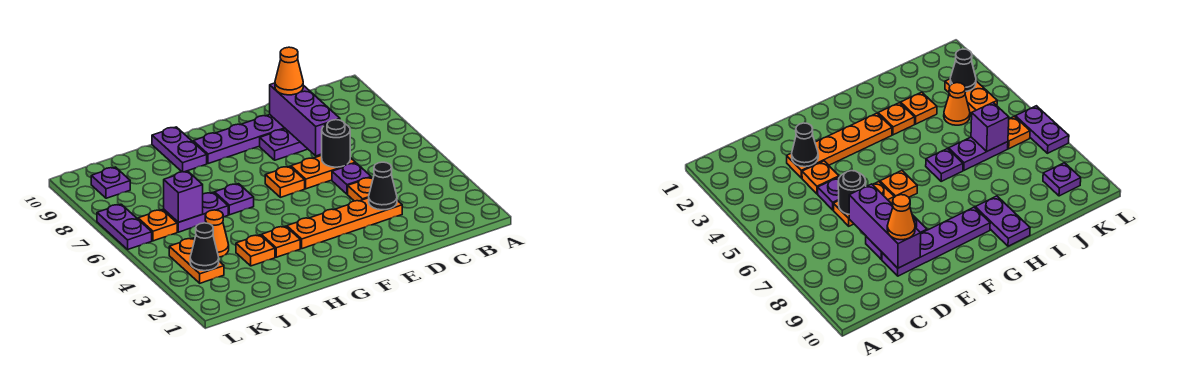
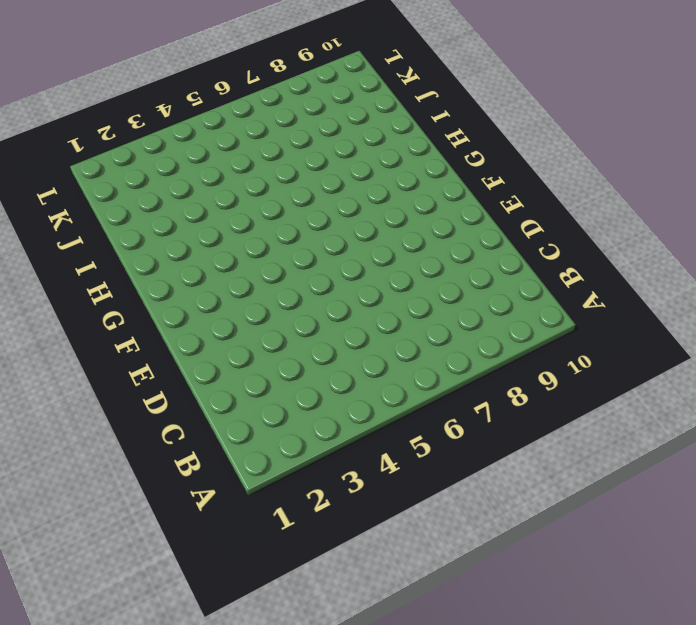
none -> orange 1x4 plate [287,198,402,249]
none -> orange 1x1 plate [348,177,373,201]
none -> purple 1x1 plate [332,163,371,194]

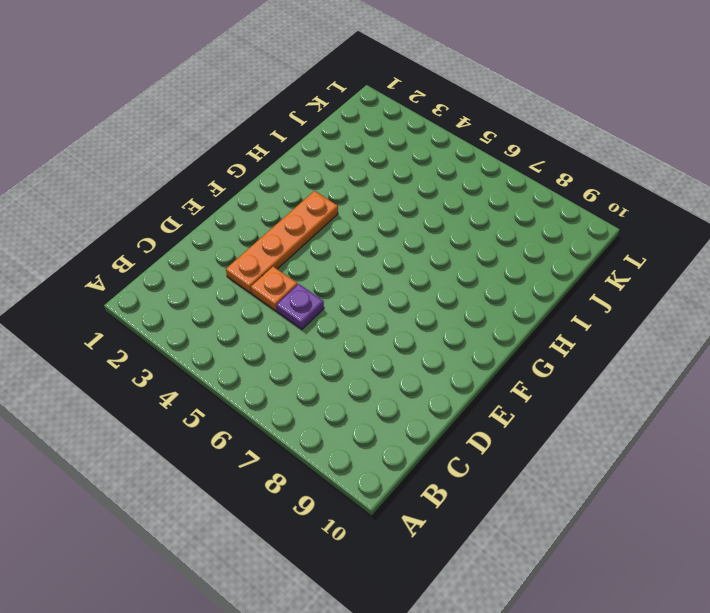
none -> orange 1x2 plate [291,155,356,189]
none -> purple 1x2 plate [260,129,307,160]
none -> purple 1x4 plate [193,115,285,164]

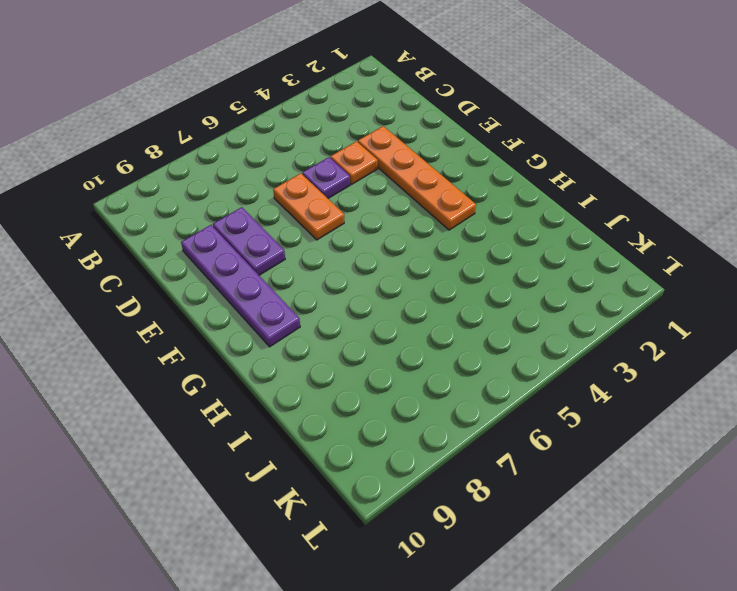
none -> orange 1x1 plate [265,166,305,197]
none -> orange 1x1 plate [261,226,300,257]
none -> purple 1x1 plate [215,184,254,215]

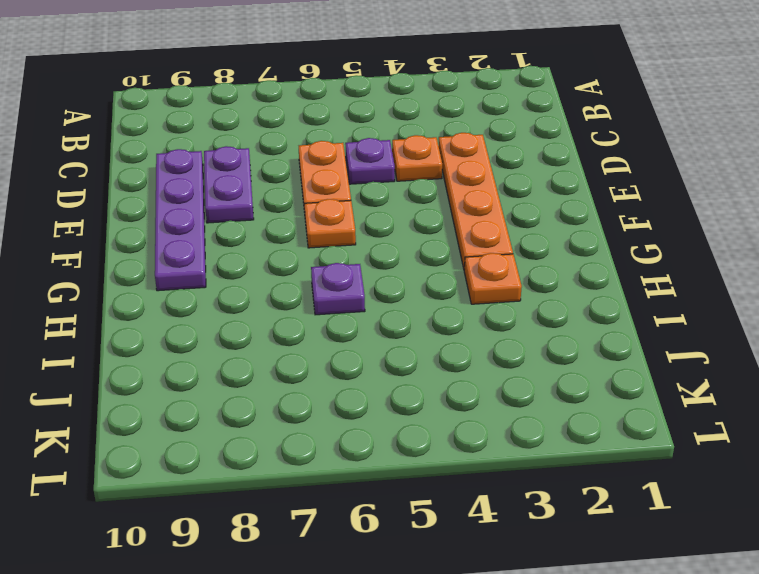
none -> purple 1x2 plate [152,127,207,172]
none -> orange 1x1 plate [236,235,275,266]
none -> purple 1x2 plate [164,192,228,232]

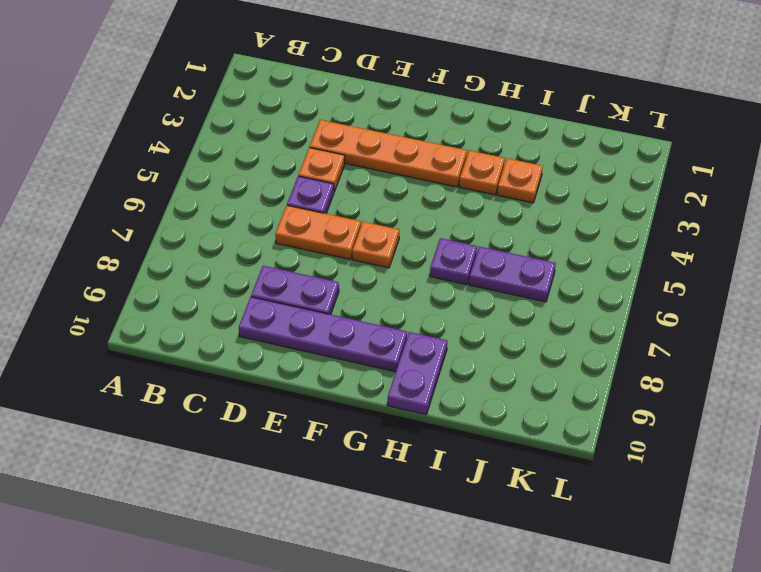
none -> orange 1x1 cone [205,210,229,257]
none -> orange 1x2 plate [169,238,224,283]
none -> orange 1x1 plate [138,210,177,241]

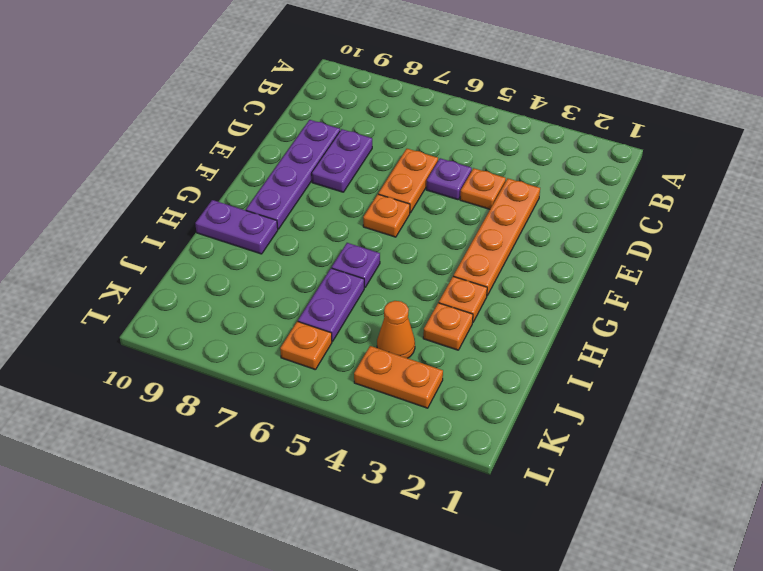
none -> purple 1x1 plate [91,167,130,198]
none -> purple 1x2 plate [97,204,152,249]
none -> black 1x1 cone [369,162,397,210]

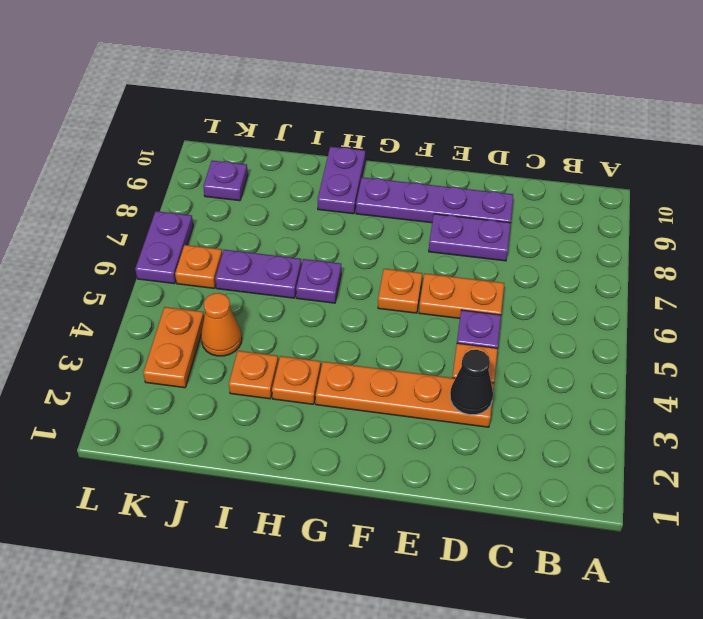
none -> black 1x1 round brick [322,120,350,167]
none -> purple 1x3 brick [270,83,340,156]
none -> purple 1x1 brick [164,171,203,222]

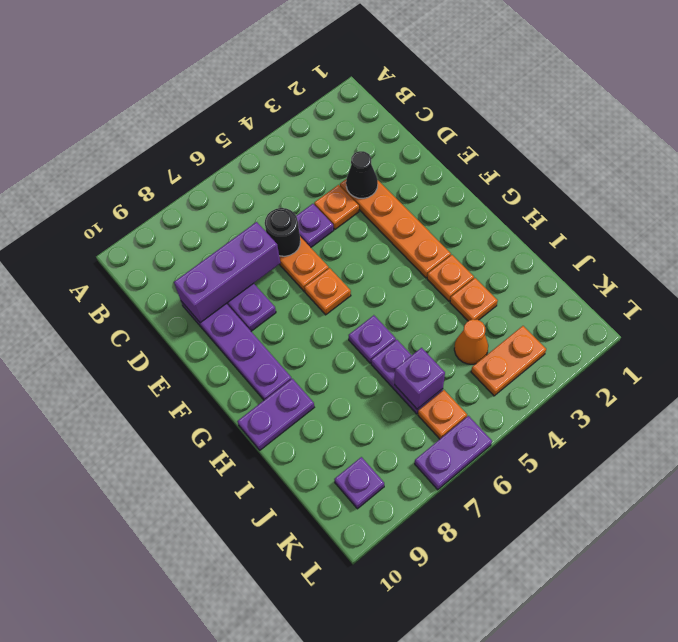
none -> black 1x1 cone [190,223,219,271]
none -> orange 1x1 cone [275,47,303,95]

